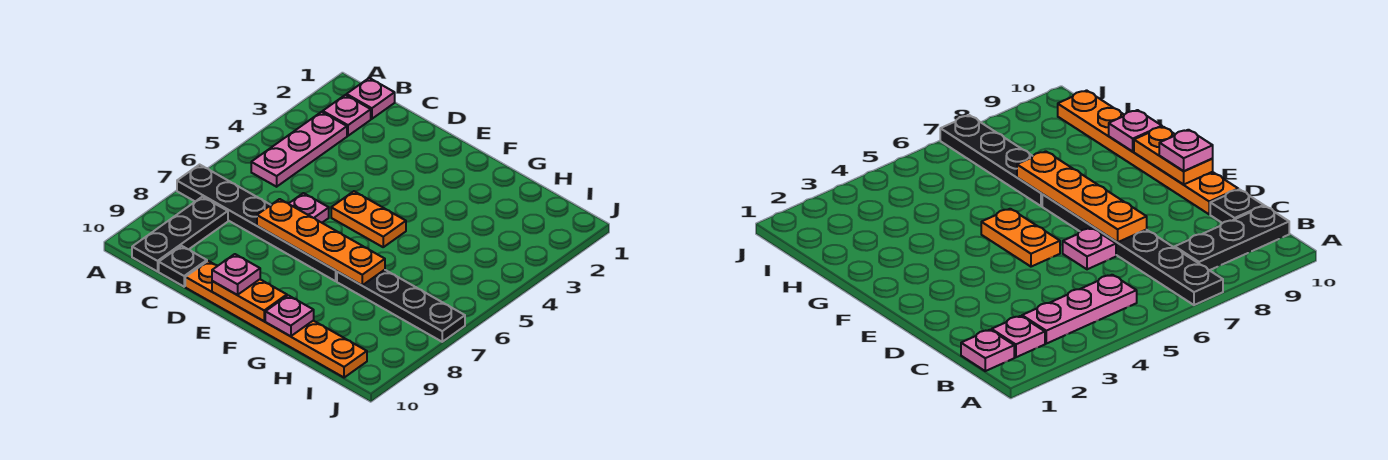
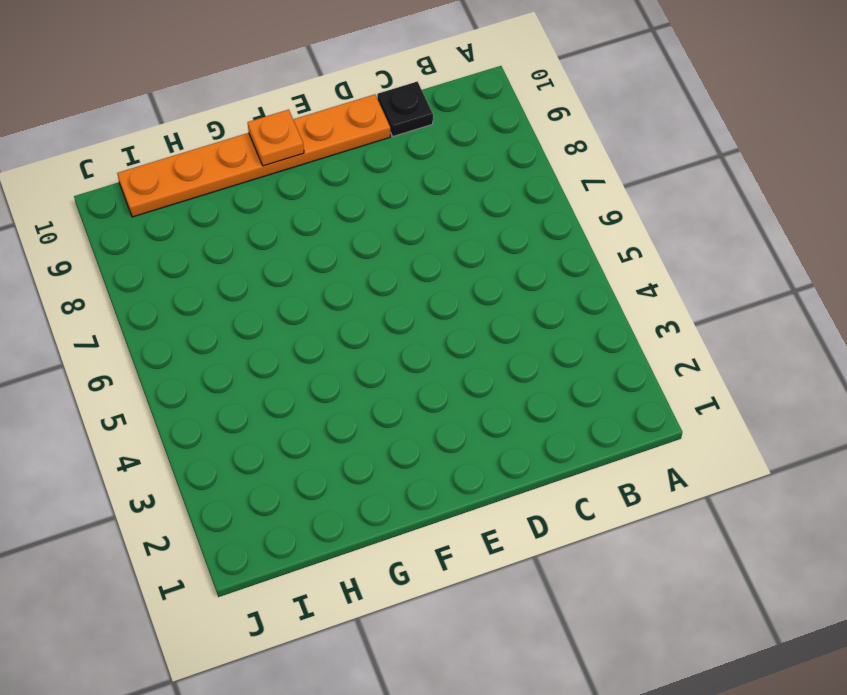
orange 1x1 plate [248,110,304,166] -> orange 1x2 plate [212,279,287,321]
none -> black 1x6 plate [177,165,337,281]
none -> pink 1x1 plate [347,78,395,119]
none -> pink 1x1 plate [323,95,371,136]

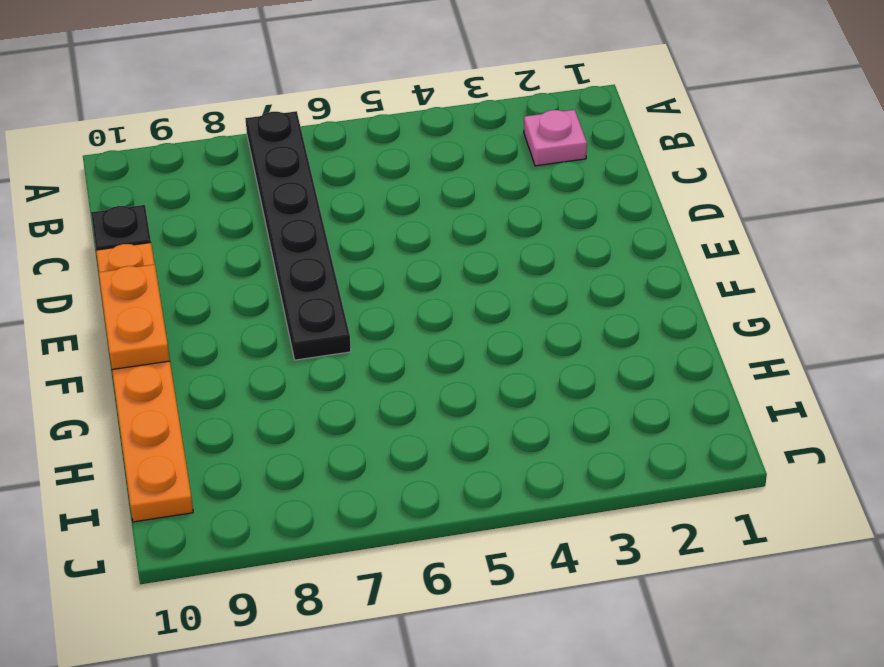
none -> pink 1x1 plate [347,78,395,119]
none -> pink 1x3 plate [251,112,347,187]
none -> black 1x3 plate [132,197,228,272]

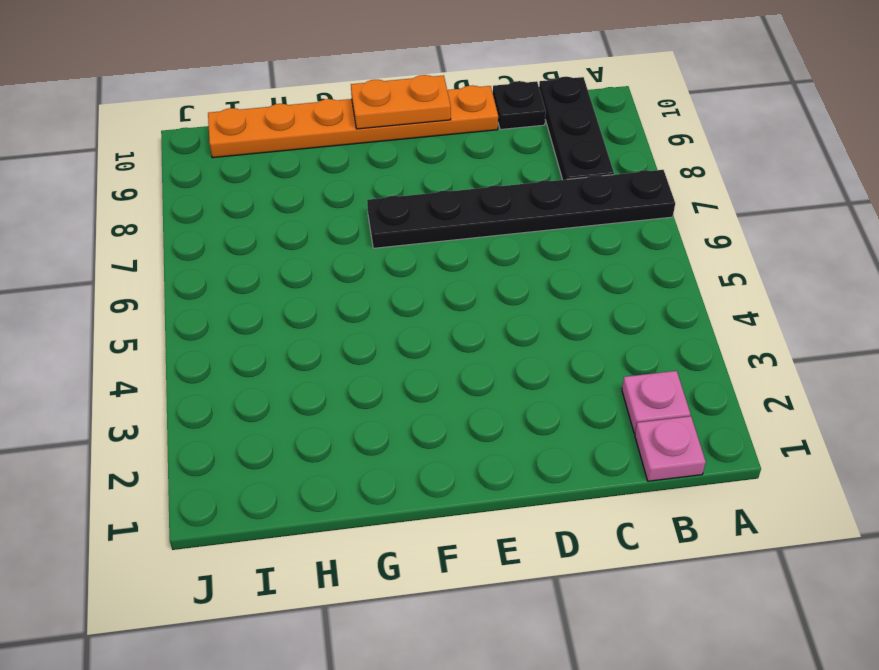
none -> pink 1x3 plate [251,112,347,187]
none -> pink 1x1 plate [289,193,329,223]
none -> orange 1x2 plate [331,191,406,247]

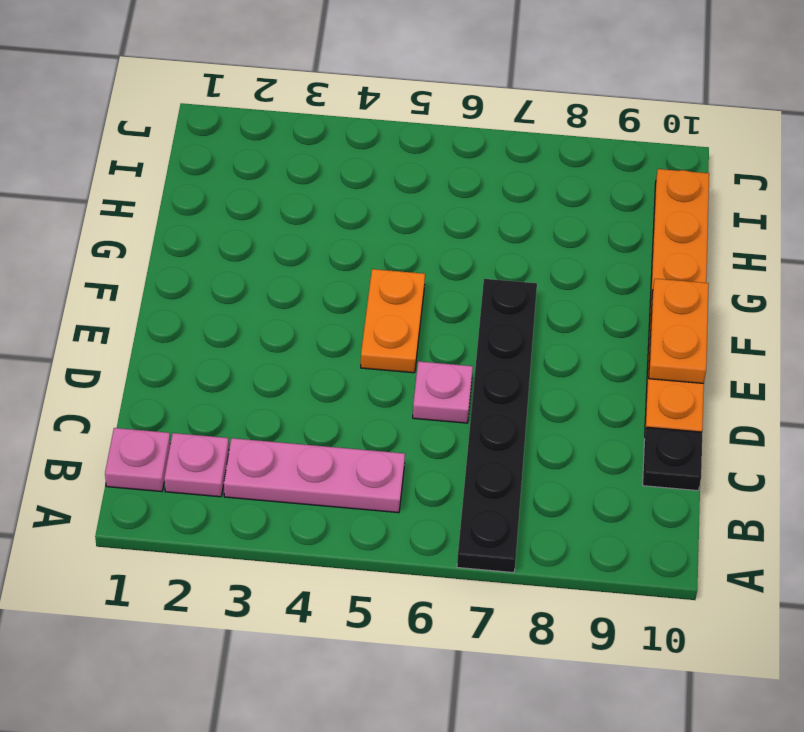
none -> black 1x3 plate [132,197,228,272]
none -> black 1x4 plate [337,270,465,342]
none -> orange 1x4 plate [257,199,385,285]

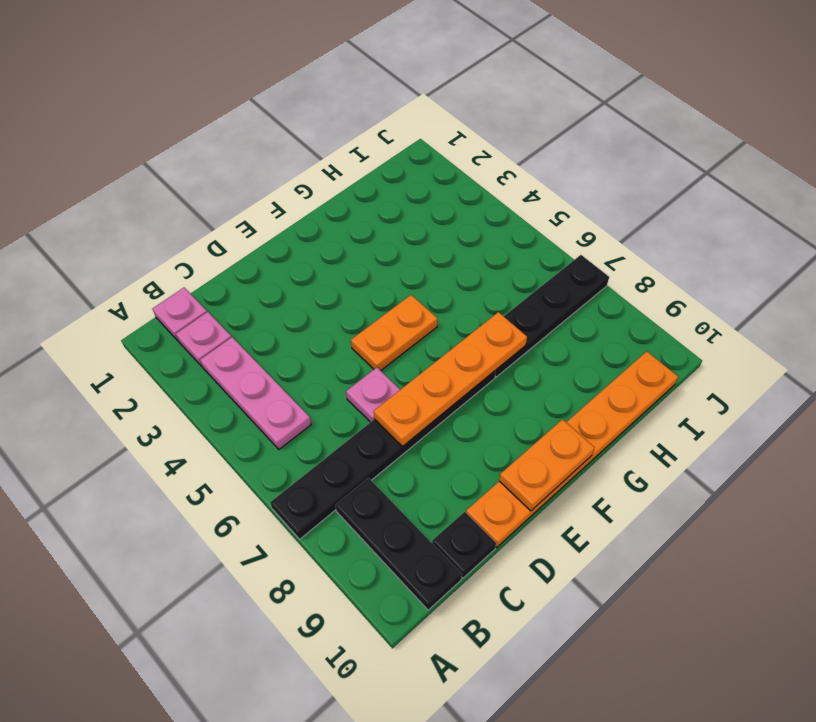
none -> pink 1x1 plate [265,295,314,336]
none -> pink 1x1 plate [212,254,260,295]

